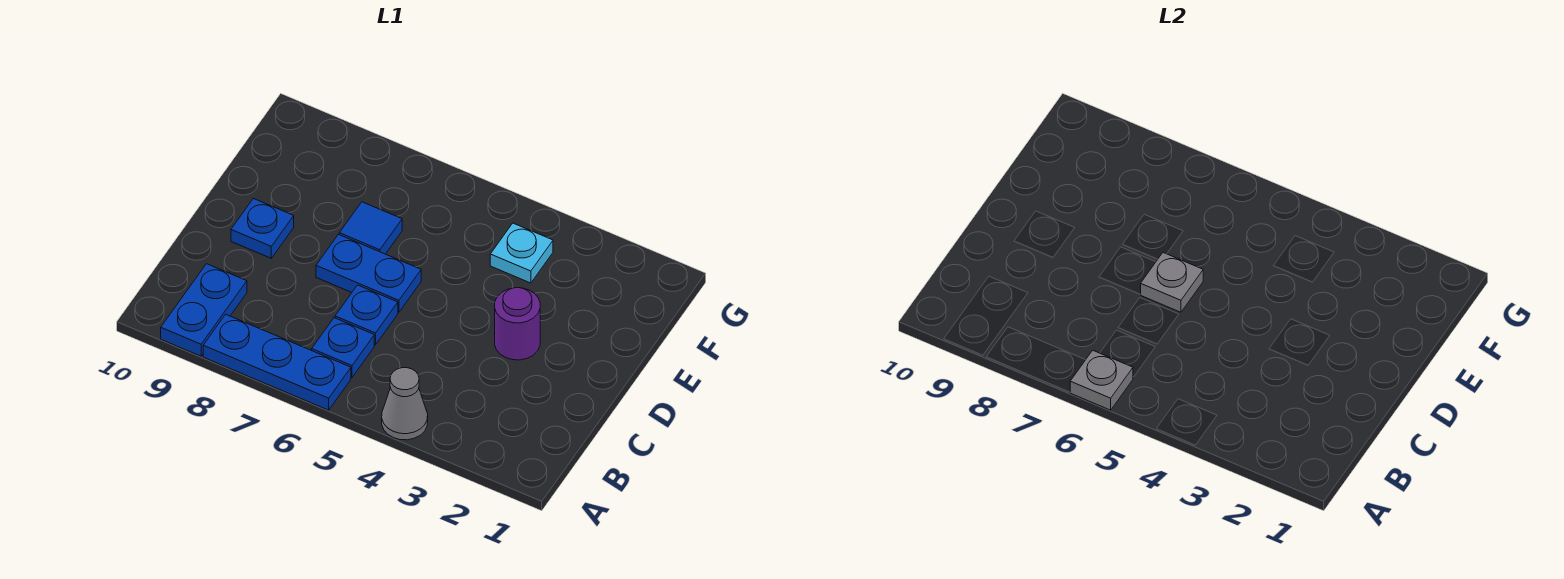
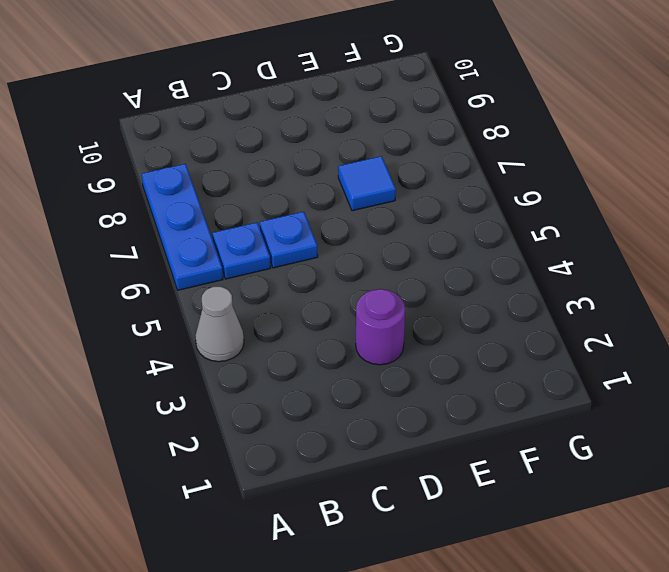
none -> blue 1x2 plate [161,264,247,356]
none -> blue 1x2 plate [316,235,421,312]
none -> blue 1x1 plate [231,199,294,258]

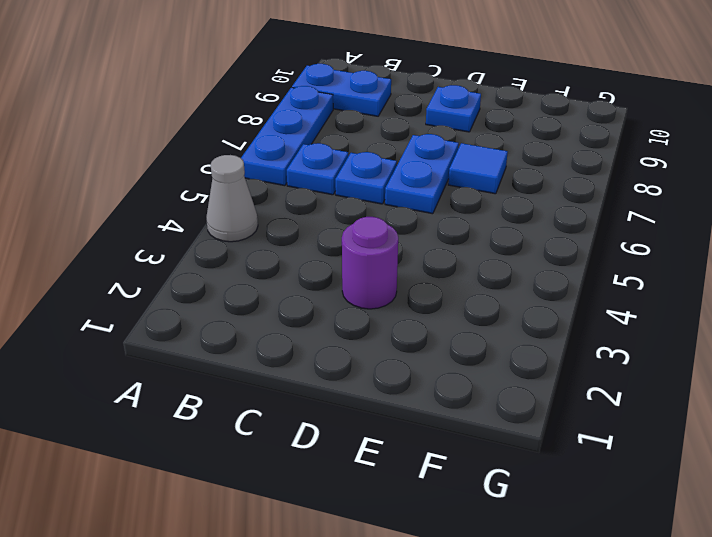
none -> cyan 1x1 plate [490,223,553,283]
none -> grey 1x1 plate [1070,350,1133,410]
none -> grey 1x1 plate [1140,253,1203,312]

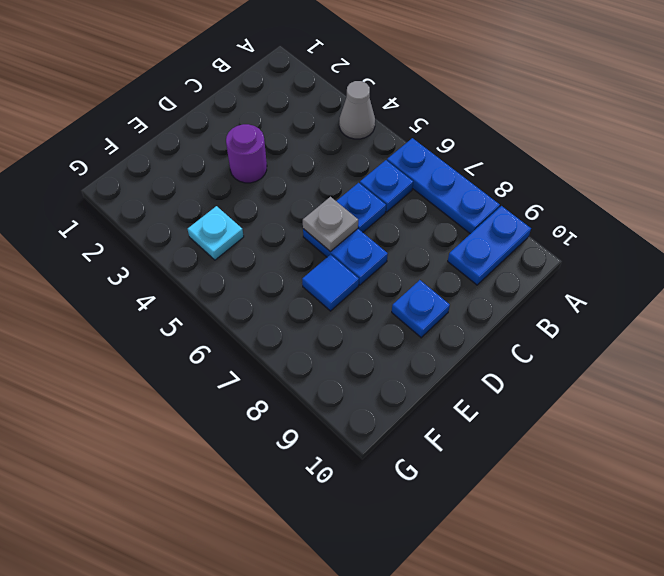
none -> grey 1x1 plate [1070,350,1133,410]

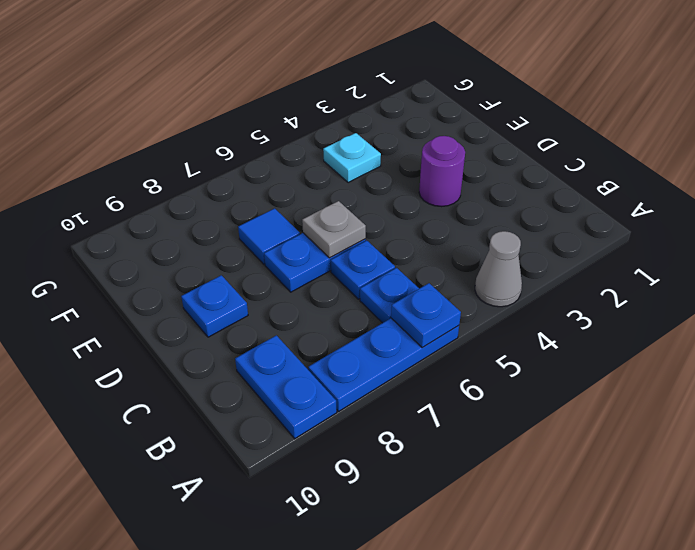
blue 1x1 plate [391,283,461,348] -> grey 1x1 plate [1070,350,1133,410]

